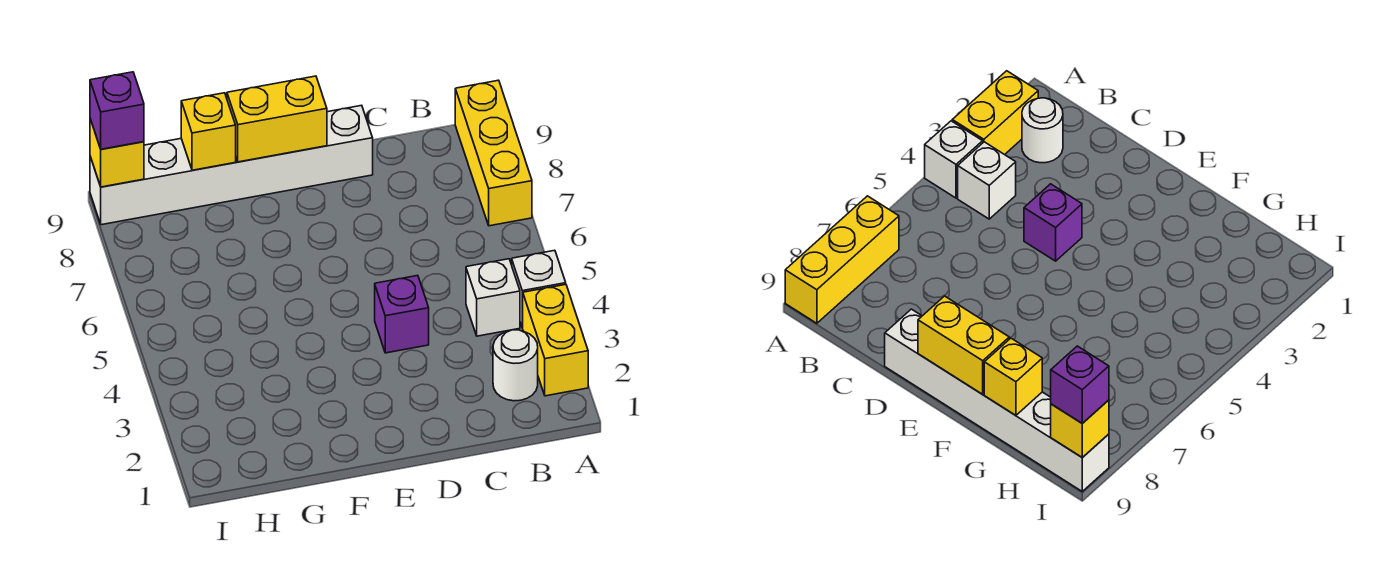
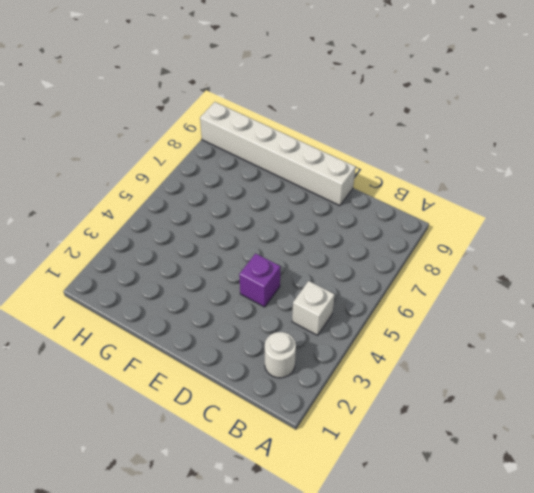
none -> yellow 1x2 brick [523,285,588,396]
none -> white 1x1 brick [512,250,566,328]

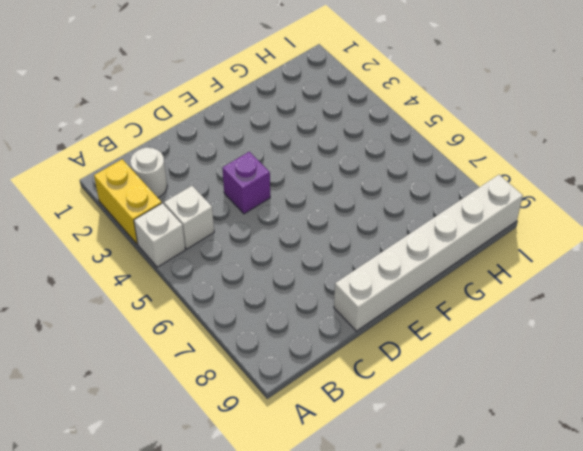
none -> yellow 1x3 brick [455,80,532,226]
none -> yellow 1x2 brick [227,76,327,162]

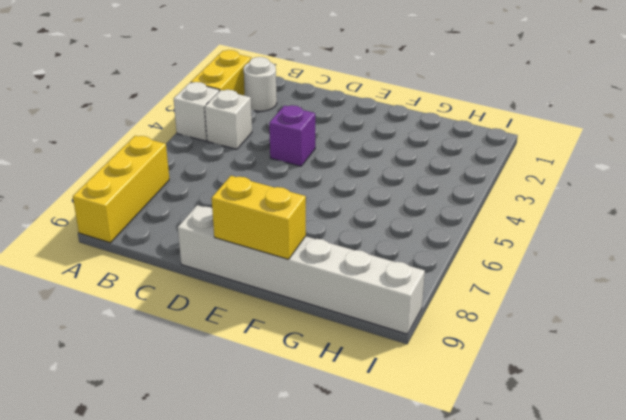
none -> yellow 1x1 brick [181,93,236,170]
none -> yellow 1x1 brick [90,119,144,187]

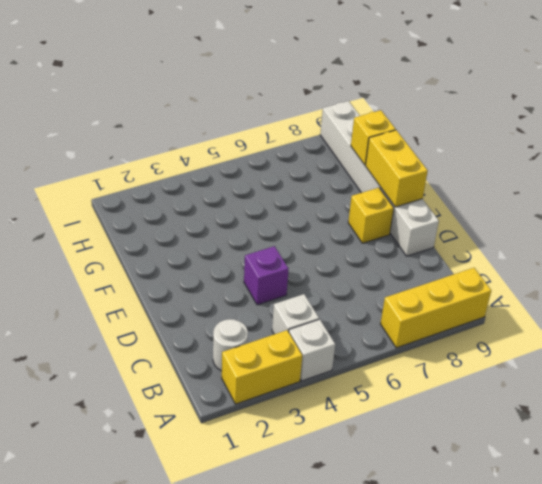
yellow 1x1 brick [348,188,394,243] -> yellow 1x1 brick moved to [90,119,144,187]
none -> purple 1x1 brick [90,72,144,149]

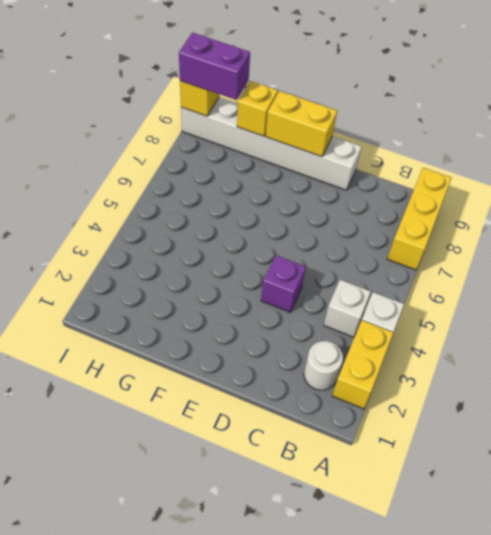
purple 1x2 brick [179,33,250,100] -> purple 1x1 brick [90,72,144,149]

